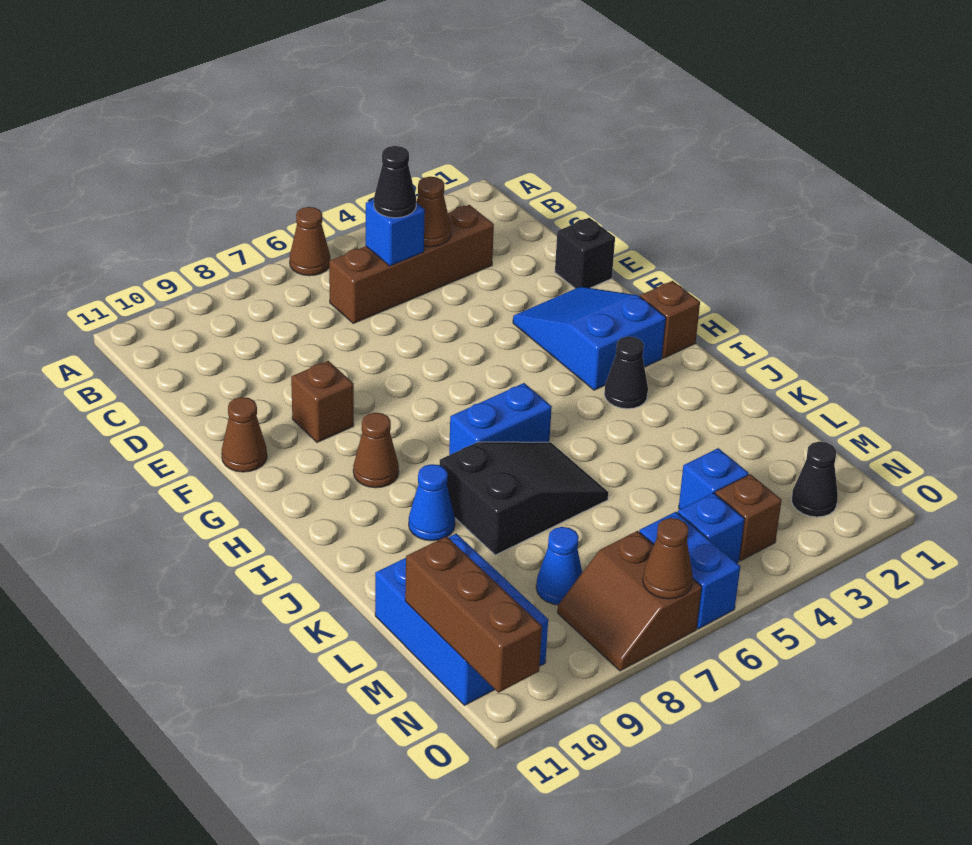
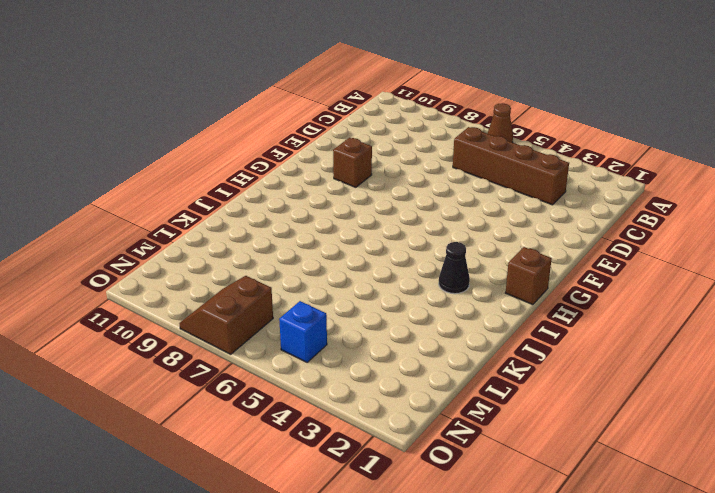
none -> black 1x1 brick [555,218,615,289]
none -> blue 2x3 slope [513,287,666,390]
none -> brown 1x1 cone [222,397,267,472]

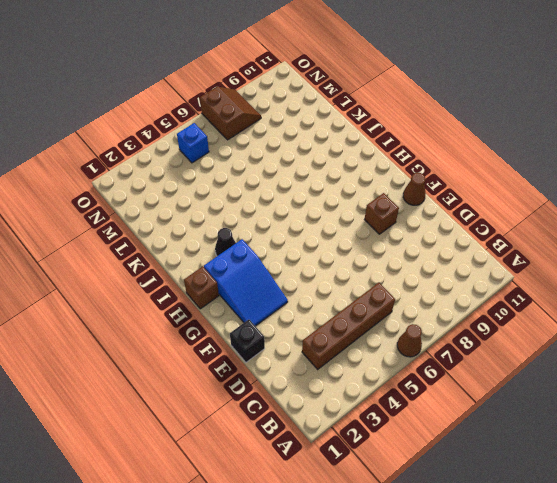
none -> brown 1x1 cone [353,413,399,488]
none -> blue 1x2 brick [449,383,552,455]
none -> black 2x3 slope [440,442,609,555]

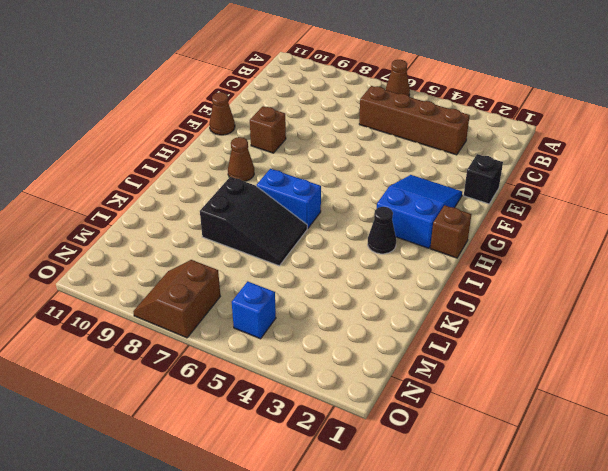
none -> blue 1x1 cone [409,464,455,541]
none -> blue 2x3 brick [375,534,548,705]
none -> blue 1x1 brick [679,448,749,509]

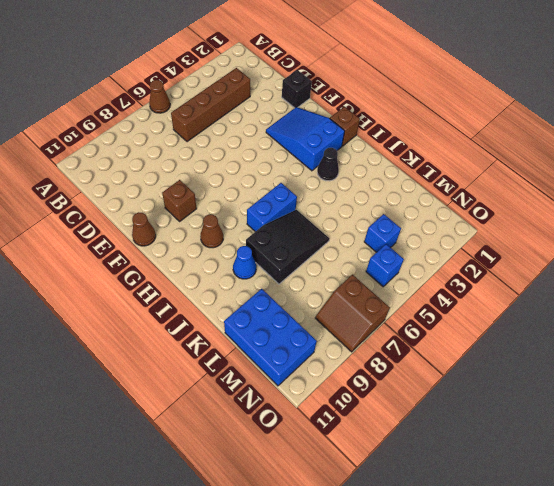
none -> blue 1x1 cone [536,527,582,605]
none -> black 1x1 cone [791,442,838,517]
none -> brown 1x1 brick [715,474,782,560]

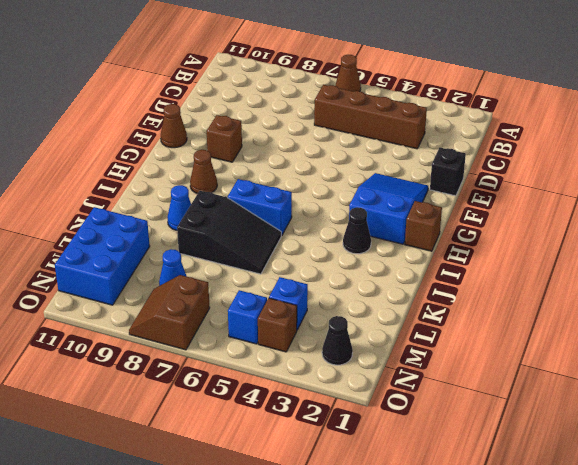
none -> blue 1x2 brick [639,512,740,629]
none -> brown 1x1 cone [416,177,451,247]
none -> blue 1x1 brick [366,200,425,266]

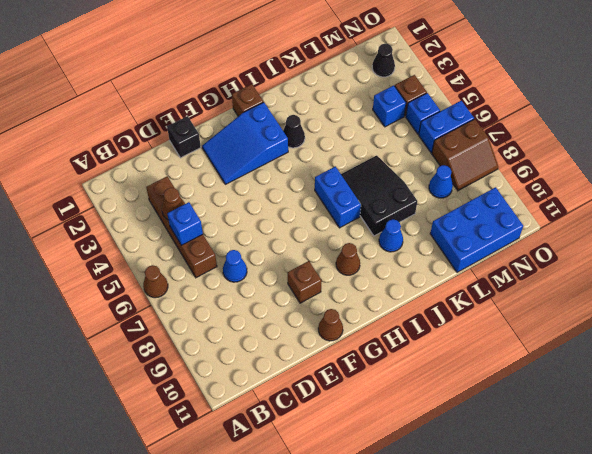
blue 1x1 cone [223,250,247,282] -> none
none -> brown 1x3 brick [405,536,542,693]
none -> brown 1x1 cone [643,518,693,599]
none -> black 1x1 cone [374,146,416,218]

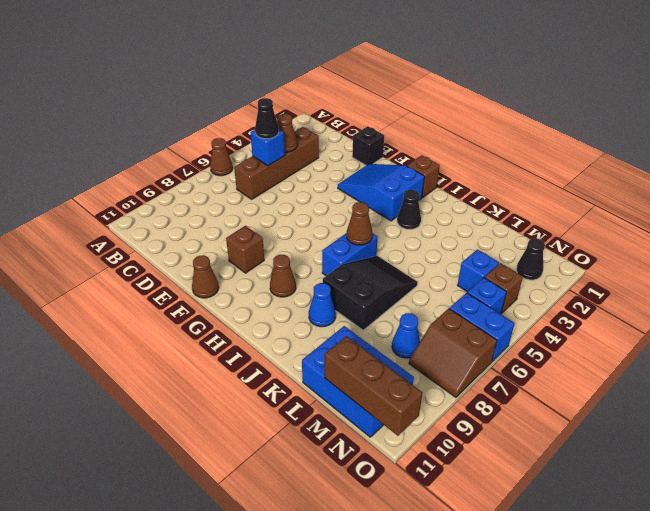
brown 1x1 cone [347,202,373,245] -> brown 1x1 cone moved to [643,518,693,599]

